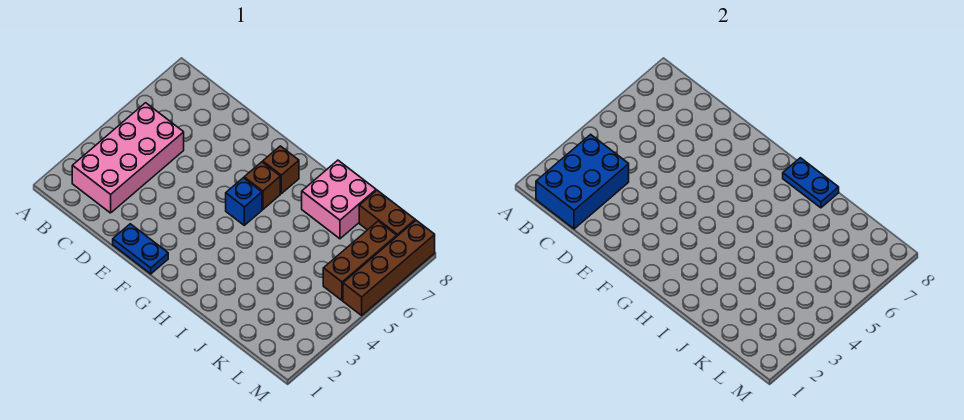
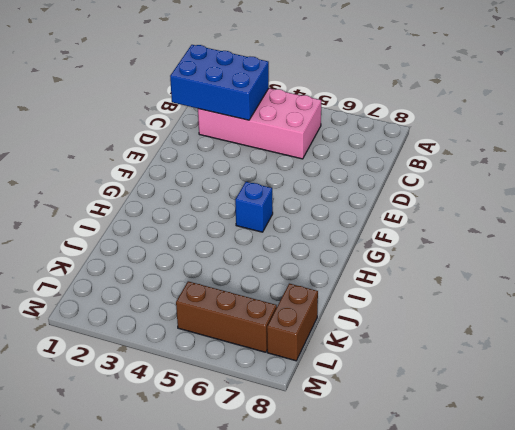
none -> blue 1x2 plate [113,224,168,274]
none -> brown 1x1 brick [244,162,280,210]

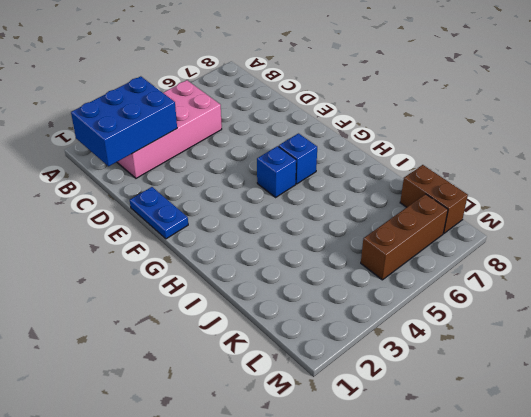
blue 1x1 brick [279,133,317,184] -> brown 1x1 brick [244,162,280,210]
none -> brown 1x1 brick [263,146,299,194]
none -> pink 2x2 brick [302,160,376,239]

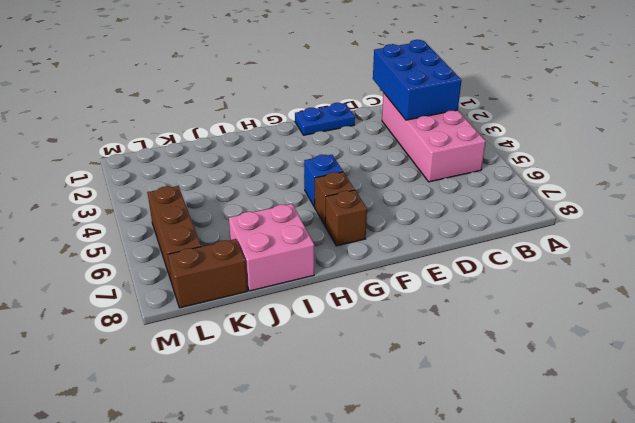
none -> brown 1x4 brick [343,220,435,315]
none -> blue 1x2 plate [783,158,839,208]

